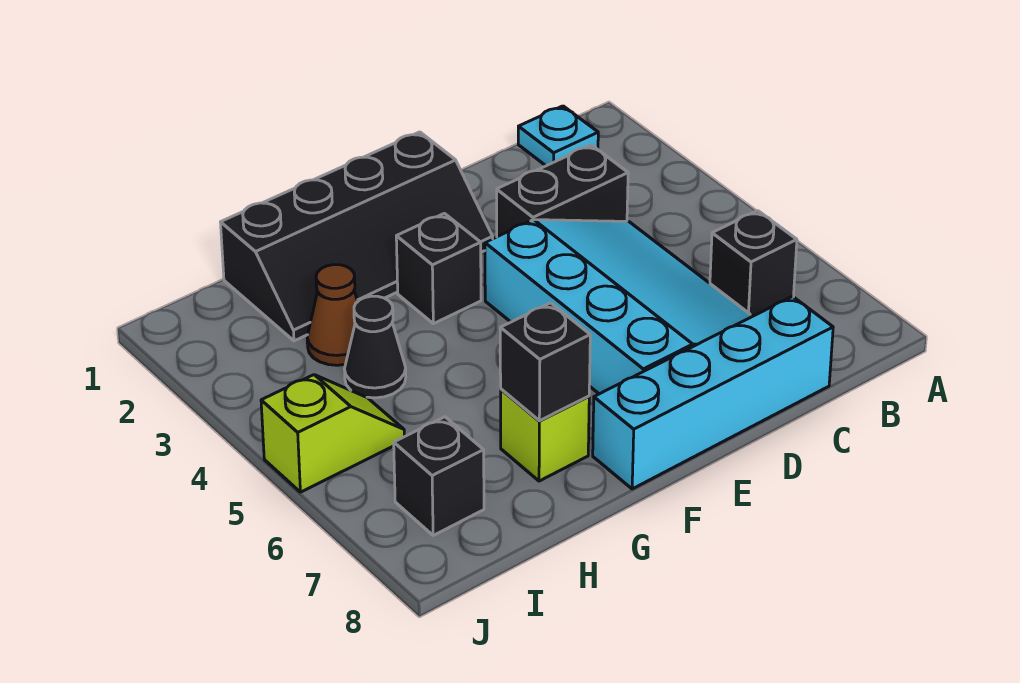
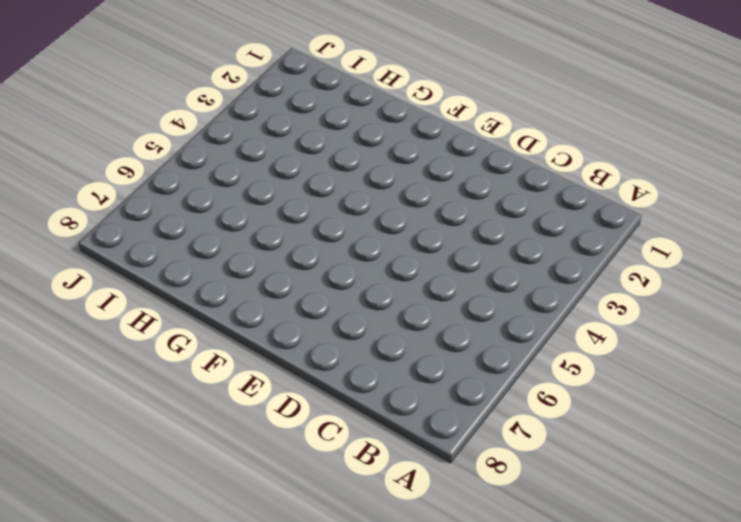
none -> cyan 1x1 plate [518,106,598,166]
none -> black 1x1 brick [710,211,797,316]
none -> black 1x2 brick [497,145,628,237]

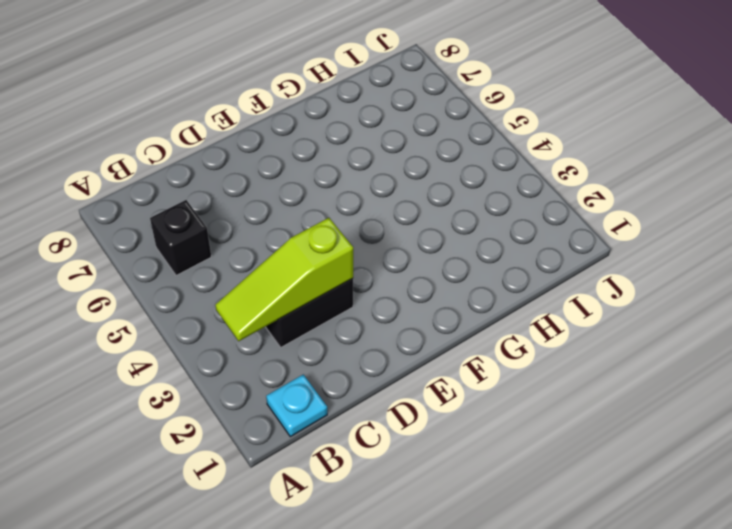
lime 1x3 slope [215,218,353,341] -> none
none -> cyan 3x4 slope [485,220,753,394]
none -> cyan 1x4 brick [593,296,833,489]
none -> black 2x4 slope [220,132,493,341]

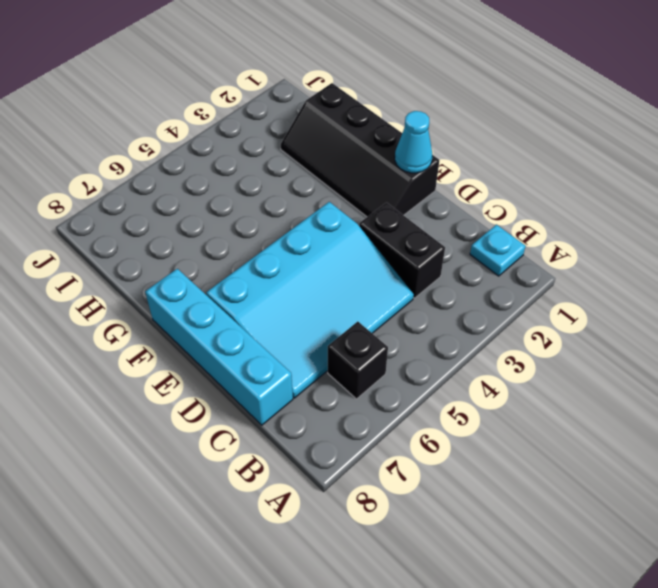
cyan 1x1 cone [395,111,432,173] -> none
none -> black 1x1 brick [396,213,481,324]
none -> lime 1x1 brick [501,389,589,481]
none -> brown 1x1 cone [307,265,358,365]

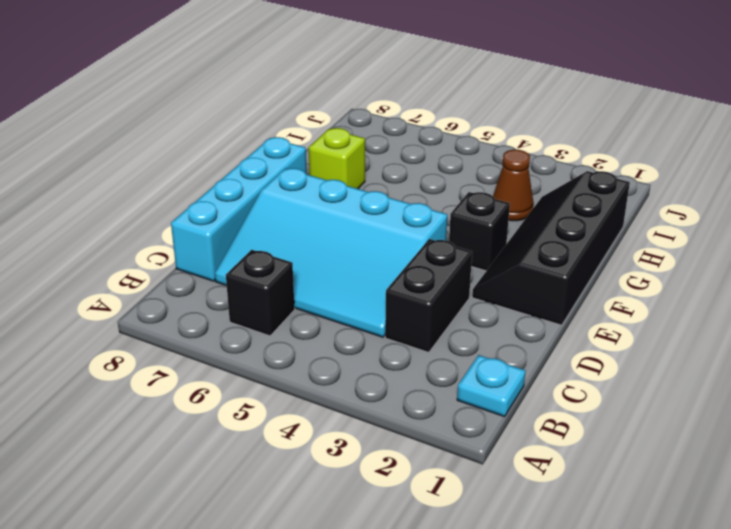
none -> black 1x1 cone [345,296,406,398]
none -> lime 1x2 slope [261,375,405,492]
none -> black 1x1 brick [394,417,484,535]

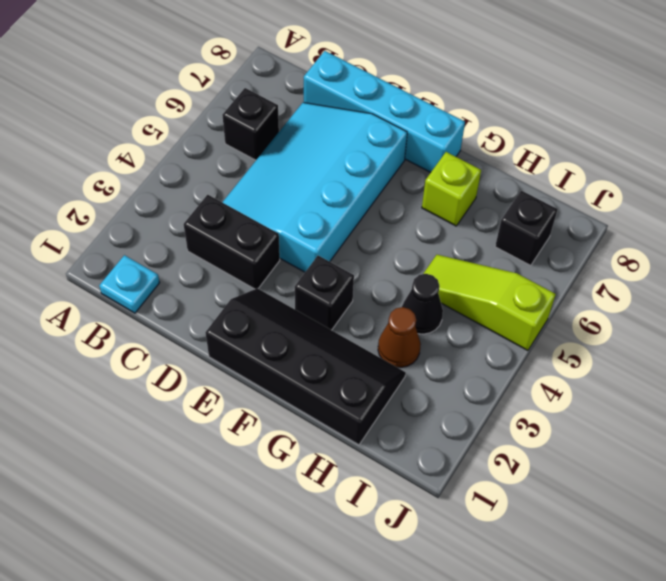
lime 1x3 slope [423,255,556,351] -> lime 1x2 slope [261,375,405,492]
none -> black 1x1 brick [500,303,590,421]

